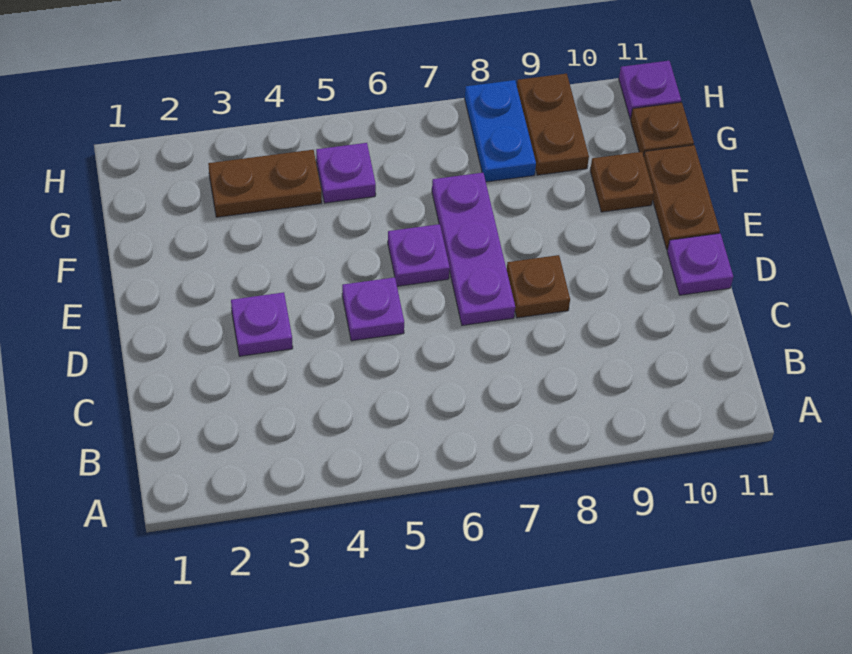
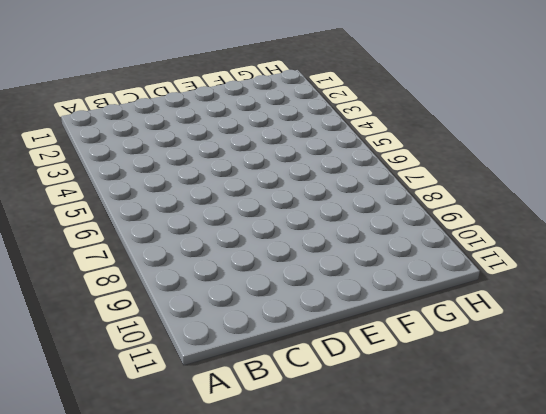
none -> purple 1x1 plate [231,292,293,356]
none -> purple 1x1 plate [342,277,404,341]
none -> purple 1x3 plate [432,173,515,325]

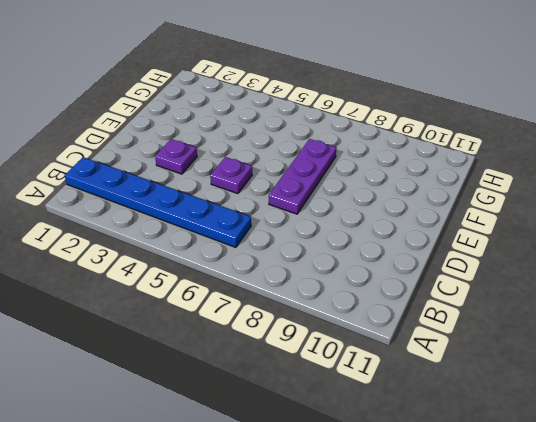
blue 1x6 plate [65,157,251,247] -> none
none -> brown 1x1 plate [507,255,570,318]
none -> purple 1x1 plate [667,233,733,295]
none -> purple 1x1 plate [388,224,450,286]

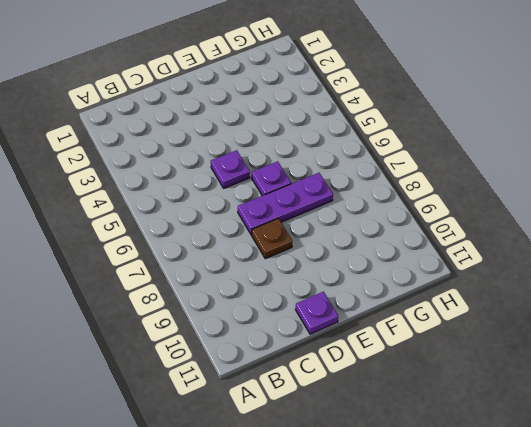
none -> purple 1x1 plate [231,292,293,356]
none -> brown 1x2 plate [644,145,720,250]
none -> brown 1x1 plate [590,152,654,212]

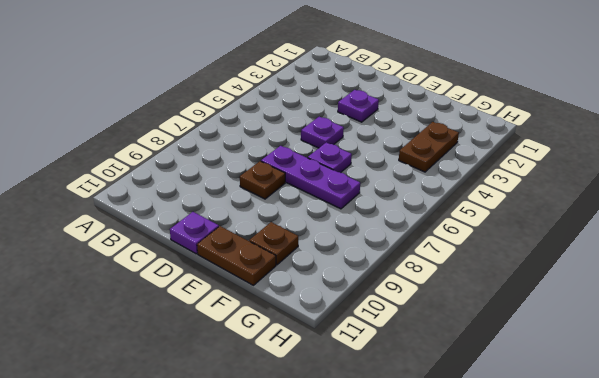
none -> purple 1x1 plate [316,143,376,203]
none -> blue 1x2 plate [465,80,536,182]
none -> brown 1x2 plate [517,74,589,175]

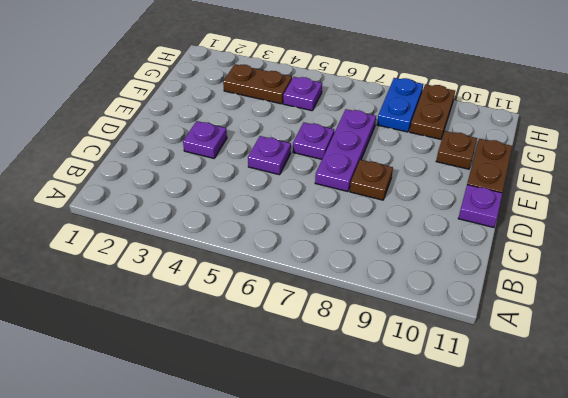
none -> brown 1x1 plate [631,102,694,156]
none -> purple 1x1 plate [619,61,681,119]

